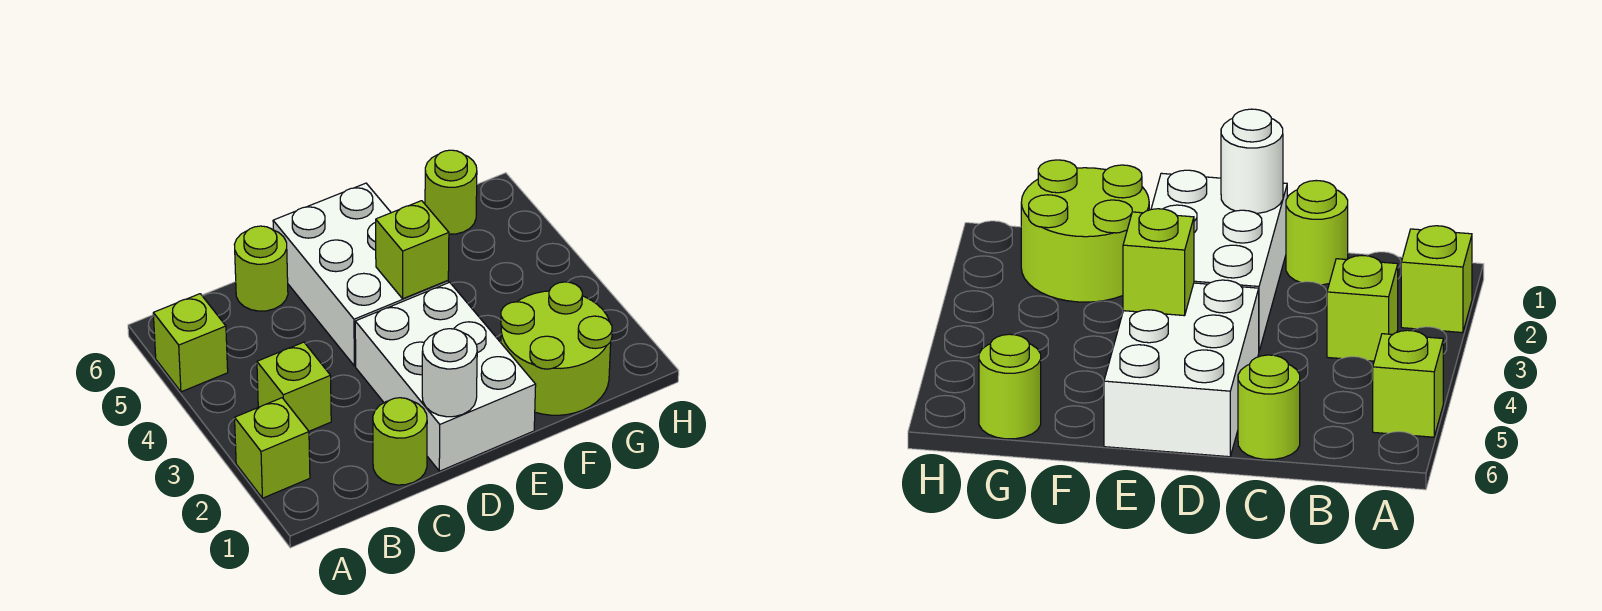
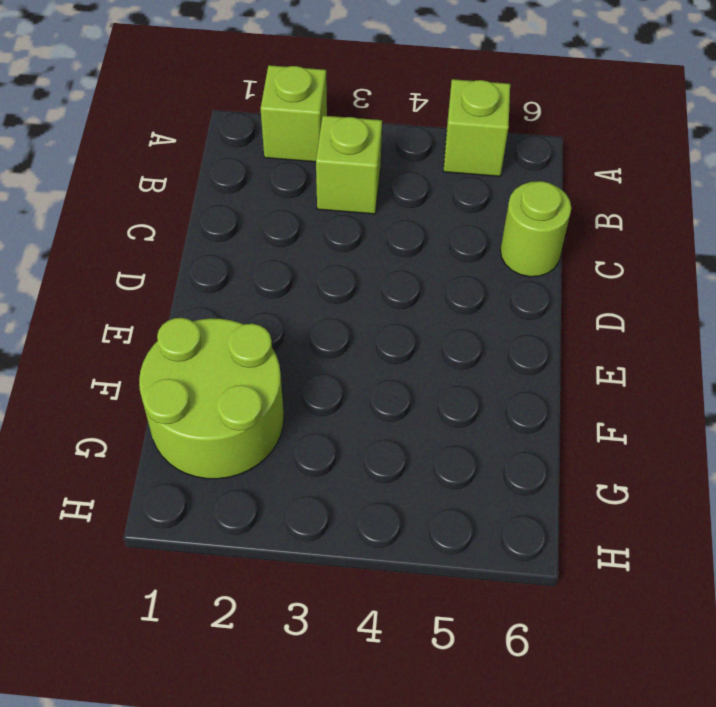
none -> lime 1x1 round brick [373,398,427,485]
none -> white 2x3 brick [355,282,536,471]

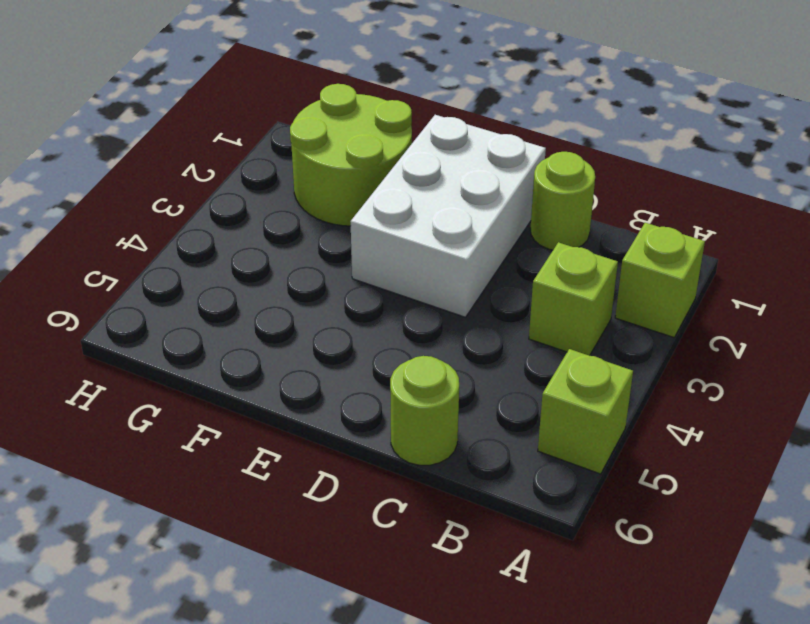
none -> white 2x3 brick [273,183,448,366]
none -> lime 1x1 round brick [425,150,477,234]

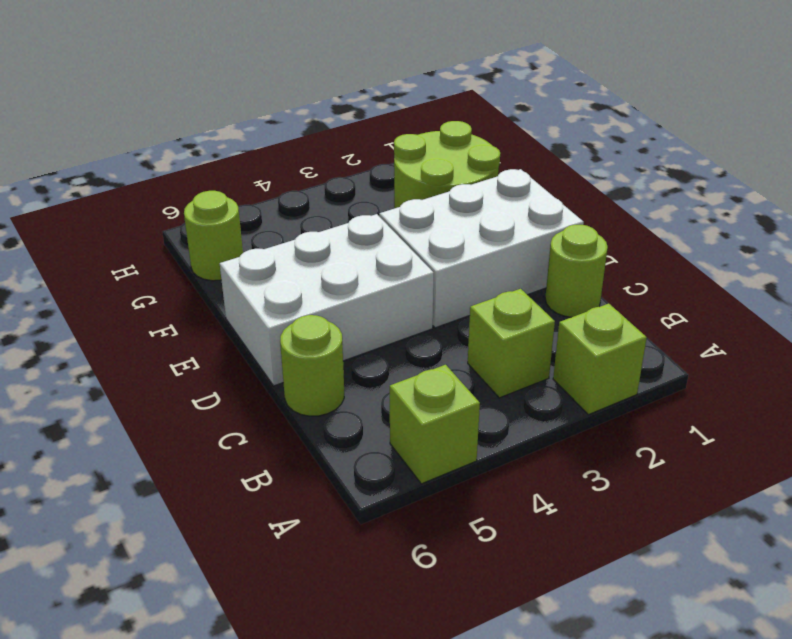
none -> white 1x1 round brick [422,329,477,417]
none -> lime 1x1 brick [376,201,449,299]

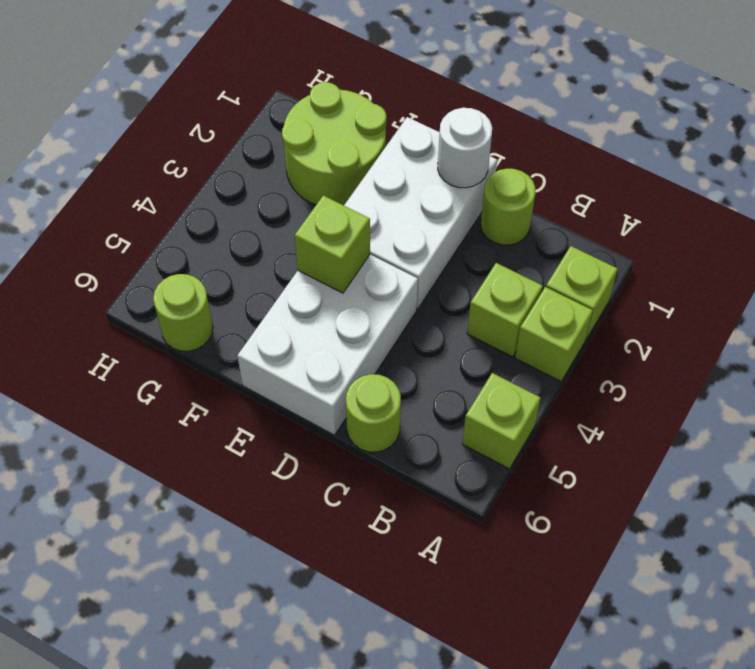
lime 1x1 brick [515,287,593,381] -> none

